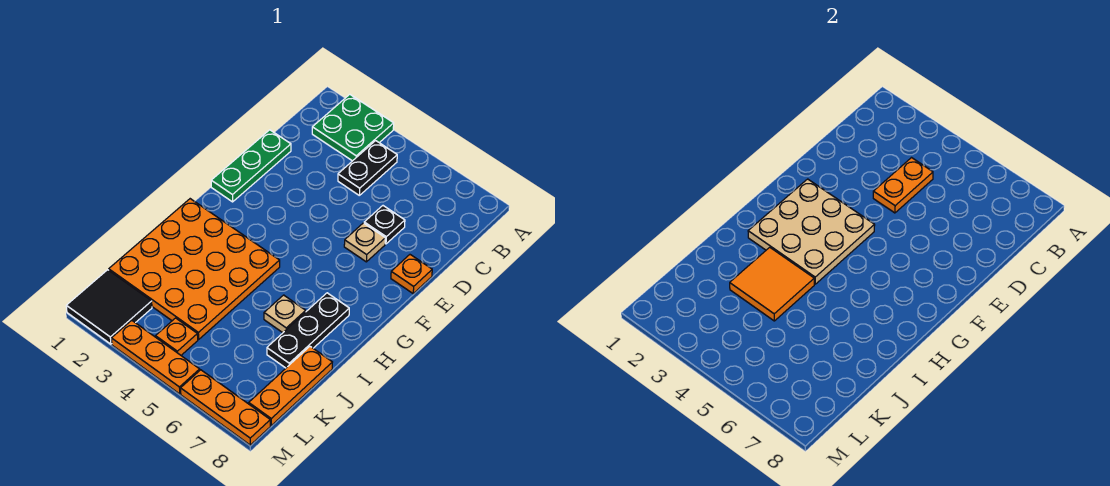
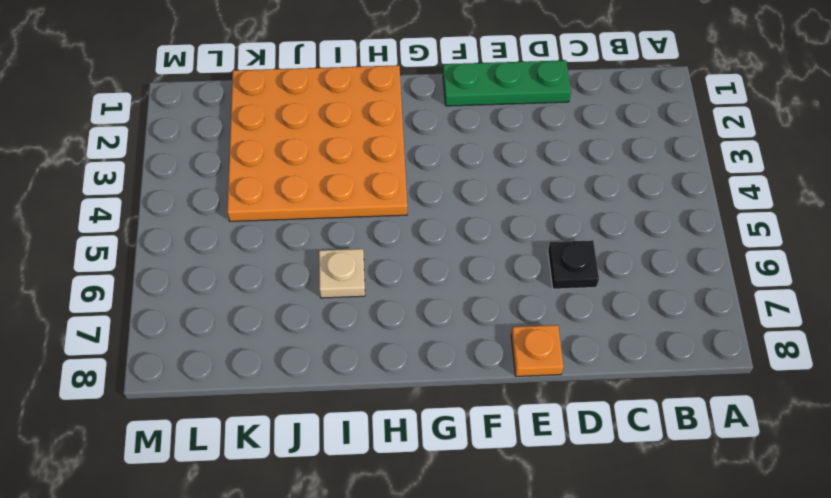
none -> green 2x2 plate [312,94,394,161]
none -> black 1x2 plate [338,141,397,195]
none -> tan 1x1 plate [344,223,385,262]

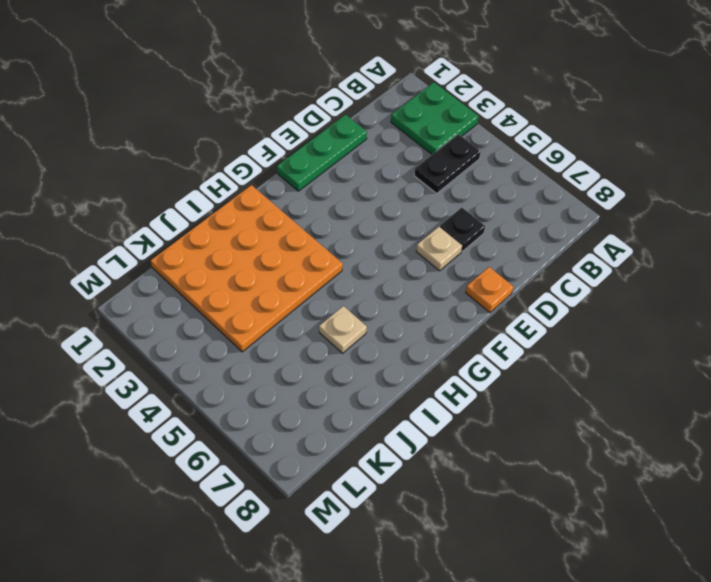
none -> black 1x3 plate [267,293,349,368]
none -> orange 1x3 plate [249,347,332,425]
none -> black 2x2 tile [66,270,152,344]

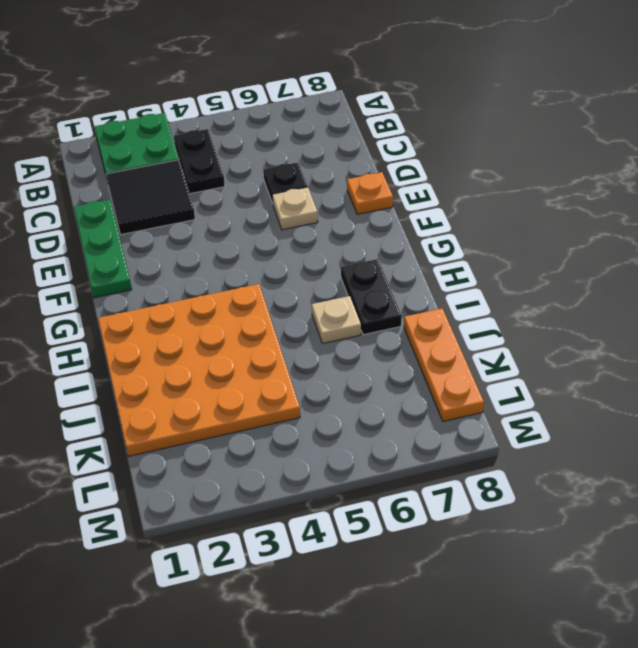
black 2x2 tile [106,160,195,234] -> black 2x2 tile moved to [66,270,152,344]
black 1x2 plate [341,259,402,335] -> black 1x3 plate [267,293,349,368]
none -> orange 1x1 plate [156,318,198,355]
none -> orange 1x3 plate [112,320,200,394]
none -> orange 1x3 plate [181,370,270,445]

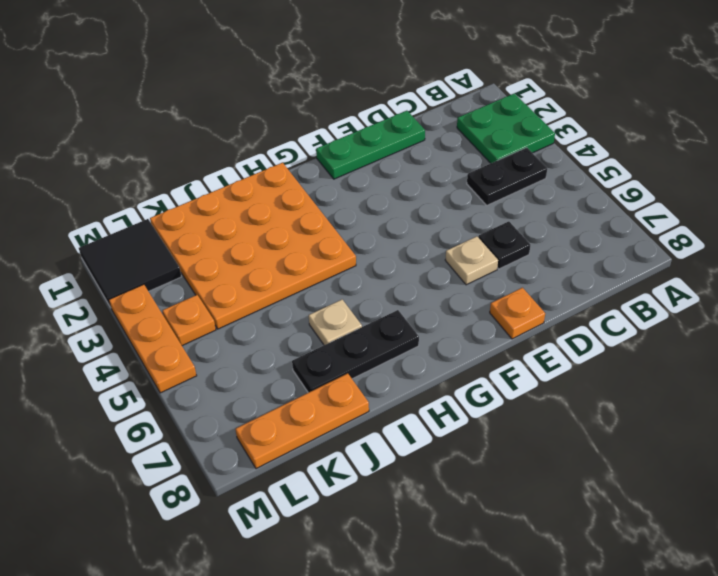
none -> orange 1x3 plate [181,370,270,445]
none -> orange 1x2 plate [873,158,933,213]
none -> tan 3x3 plate [748,179,875,284]

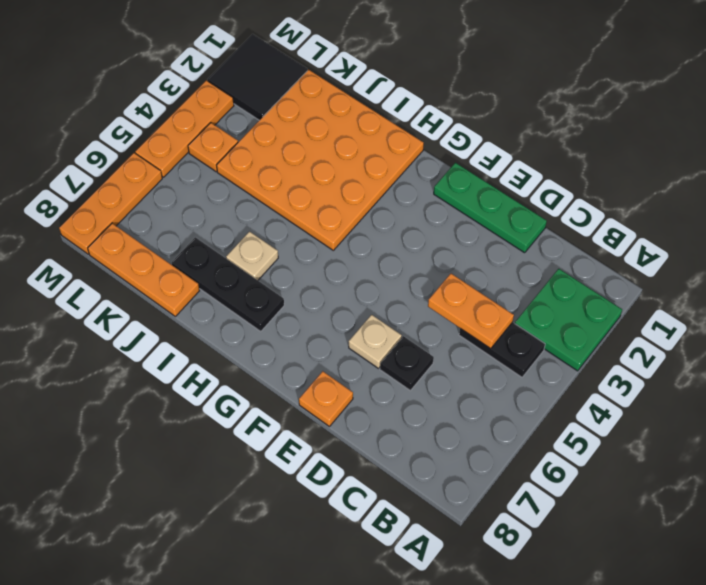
none -> tan 3x3 plate [748,179,875,284]
none -> orange 2x2 tile [730,247,814,321]

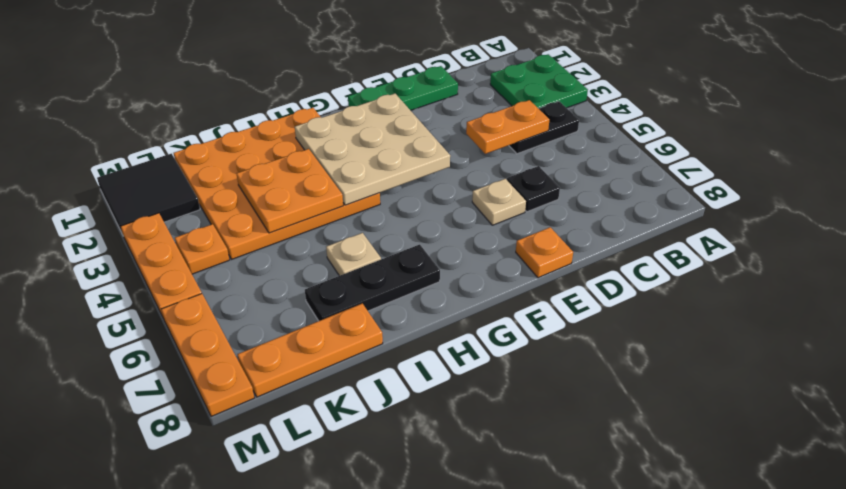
orange 2x2 plate [236,149,343,233] -> orange 2x2 tile [730,247,814,321]

